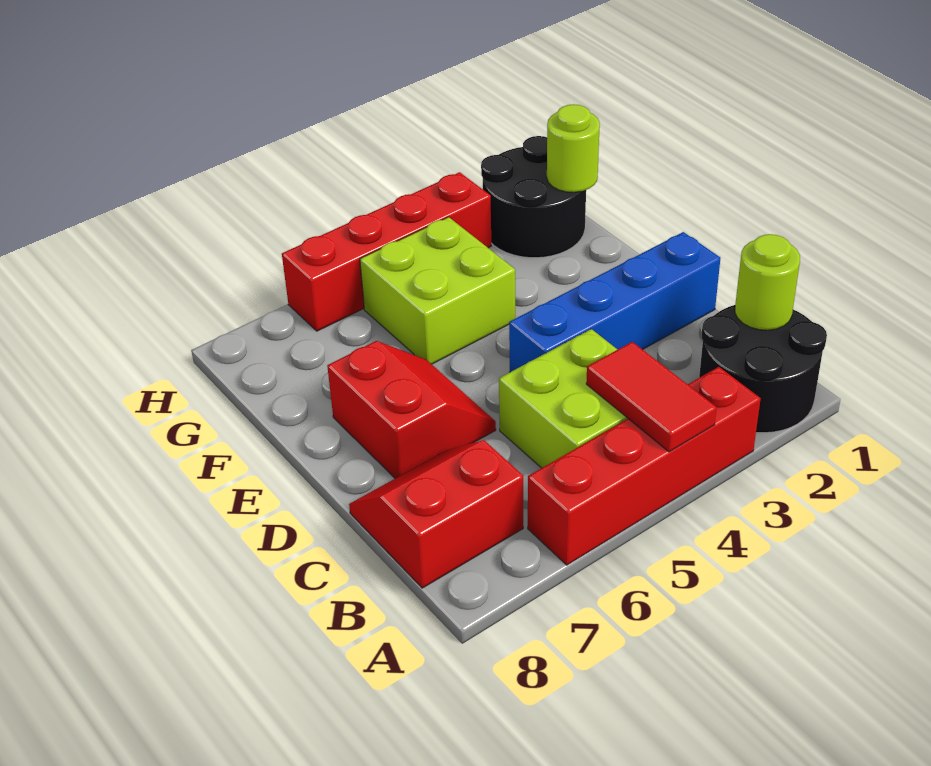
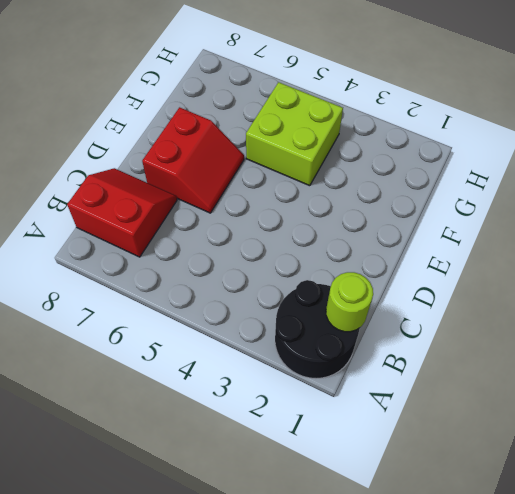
none -> red 1x4 brick [528,367,761,565]
none -> lime 2x2 brick [499,329,628,468]
none -> blue 1x4 brick [509,232,720,372]

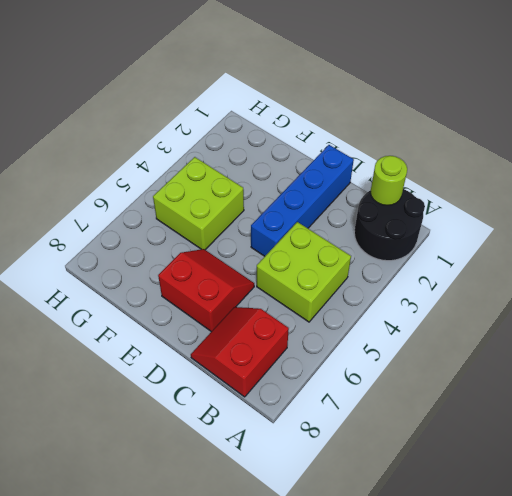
none -> red 1x4 brick [528,367,761,565]
none -> black 2x2 round brick [481,136,586,258]
none -> red 1x4 brick [282,172,491,331]

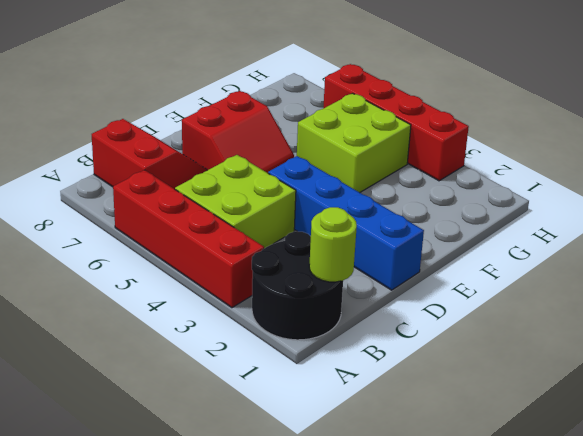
none -> black 2x2 round brick [481,136,586,258]
none -> red 1x2 tile [586,342,717,452]
none -> lime 1x1 round brick [547,104,600,192]

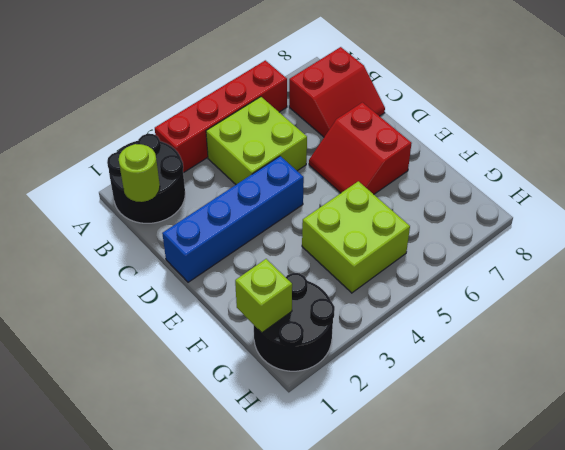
lime 1x1 brick [235,259,292,333] -> lime 1x1 round brick [547,104,600,192]
none -> red 1x4 brick [282,172,491,331]
none -> red 1x2 tile [586,342,717,452]

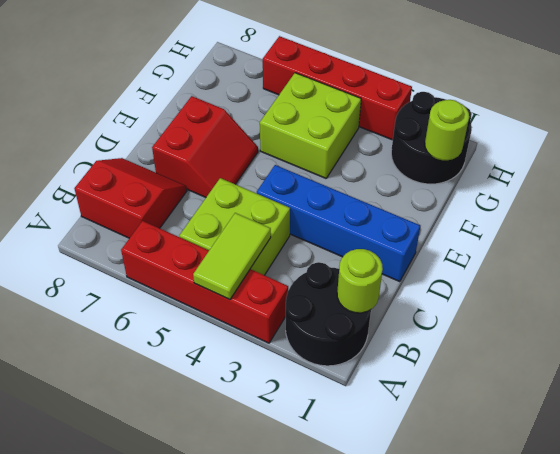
lime 1x2 tile [193,213,271,300] -> red 1x2 tile [586,342,717,452]

